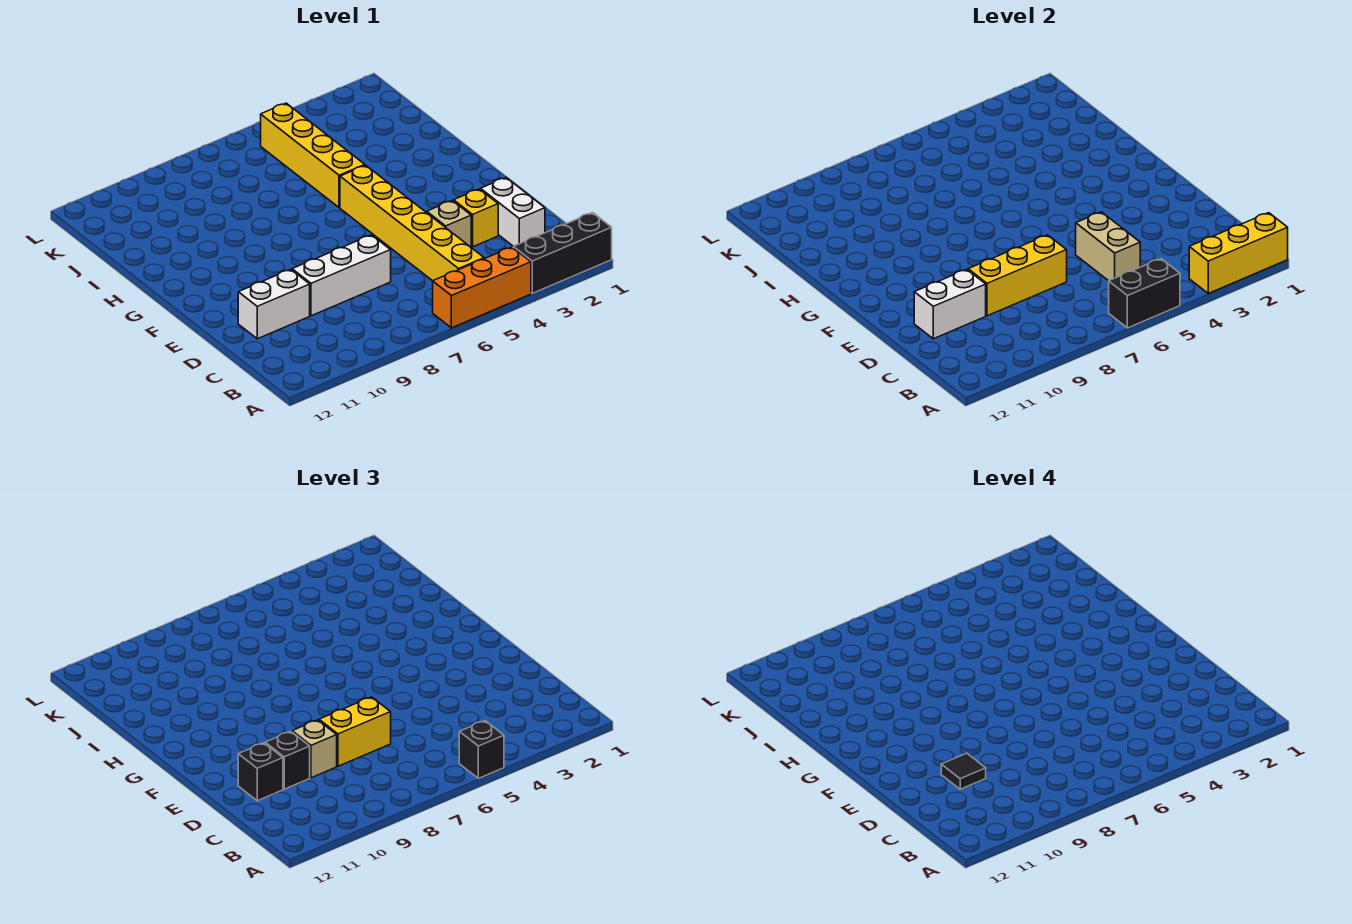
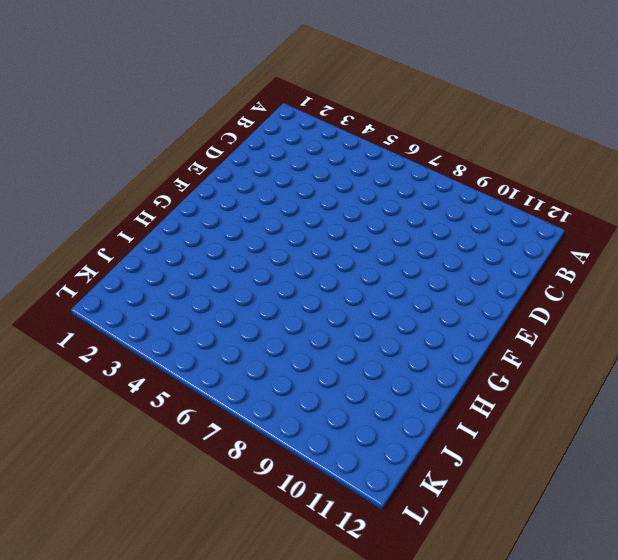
none -> black 1x3 brick [513,213,612,293]
none -> orange 1x3 brick [433,247,531,328]
none -> yellow 1x6 brick [340,165,484,281]

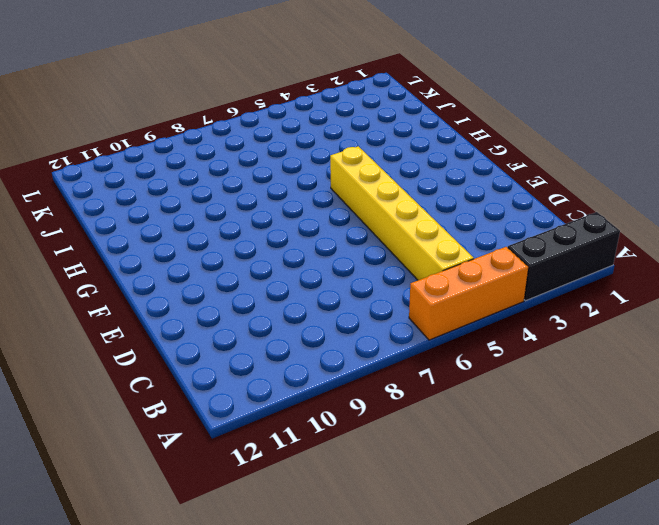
none -> white 1x2 brick [481,178,545,246]
none -> yellow 1x1 brick [454,189,498,247]
none -> tan 1x1 brick [427,200,471,247]

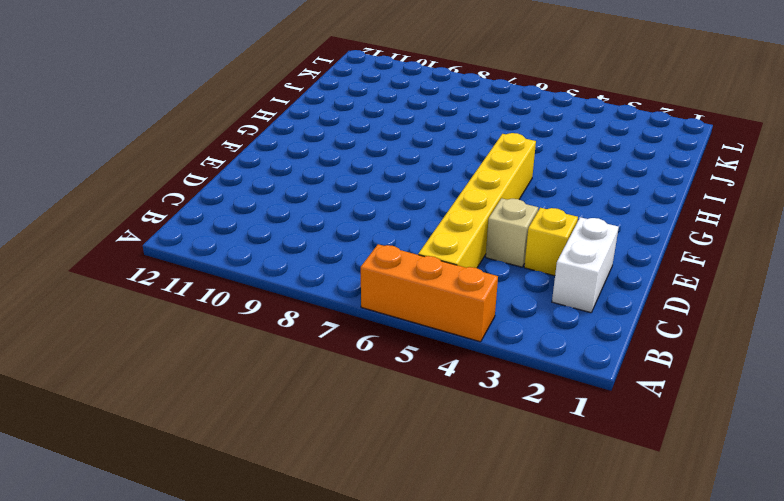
none -> black 1x3 brick [513,213,612,293]
none -> white 1x3 brick [292,235,391,316]
none -> white 1x2 brick [238,269,310,339]

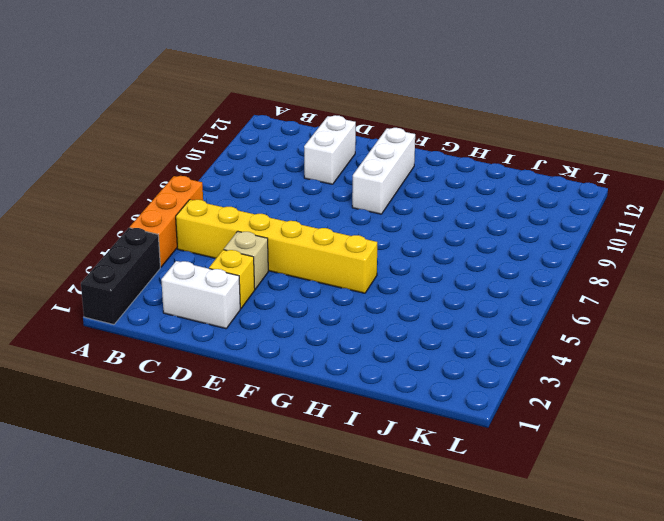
white 1x3 brick [352,128,415,214] -> white 1x3 brick moved to [292,235,391,316]
none -> yellow 1x4 brick [261,103,365,208]
none -> yellow 1x3 brick [1189,213,1288,293]
none -> black 1x2 brick [1109,259,1180,328]

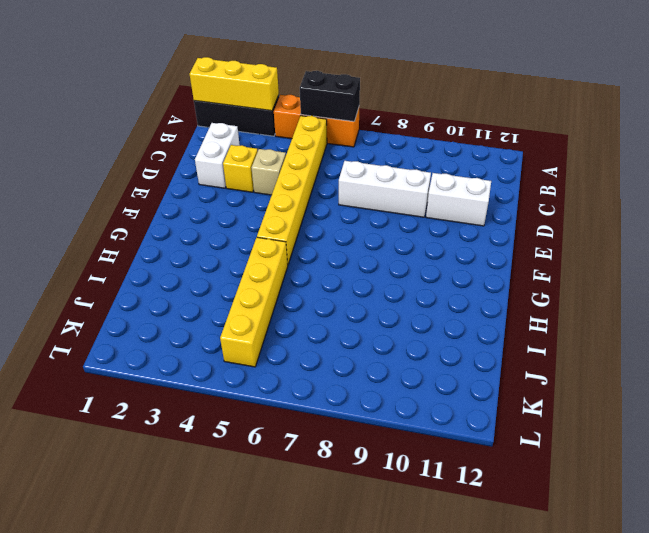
none -> tan 1x2 brick [1076,212,1140,281]
none -> yellow 1x3 brick [968,235,1067,316]
none -> white 1x2 brick [914,269,986,339]

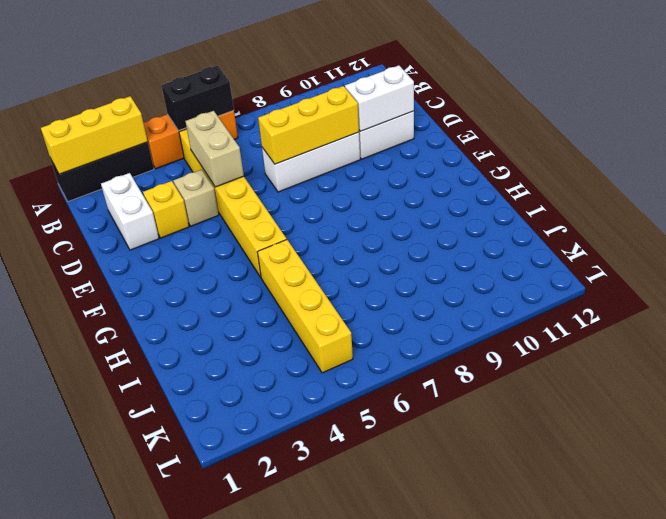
none -> black 1x1 brick [459,721,504,778]
none -> yellow 1x2 brick [319,697,391,766]
none -> tan 1x1 brick [292,720,337,778]

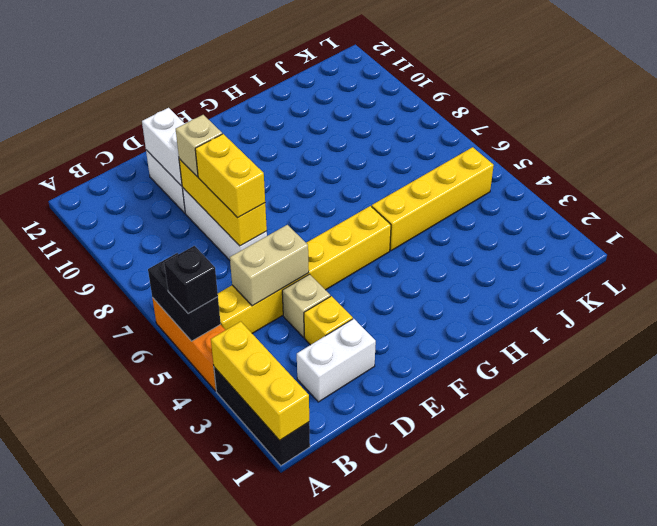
none -> black 1x1 brick [265,731,310,789]
none -> black 1x1 brick [238,743,283,801]
none -> black 1x1 tile [941,753,986,789]

